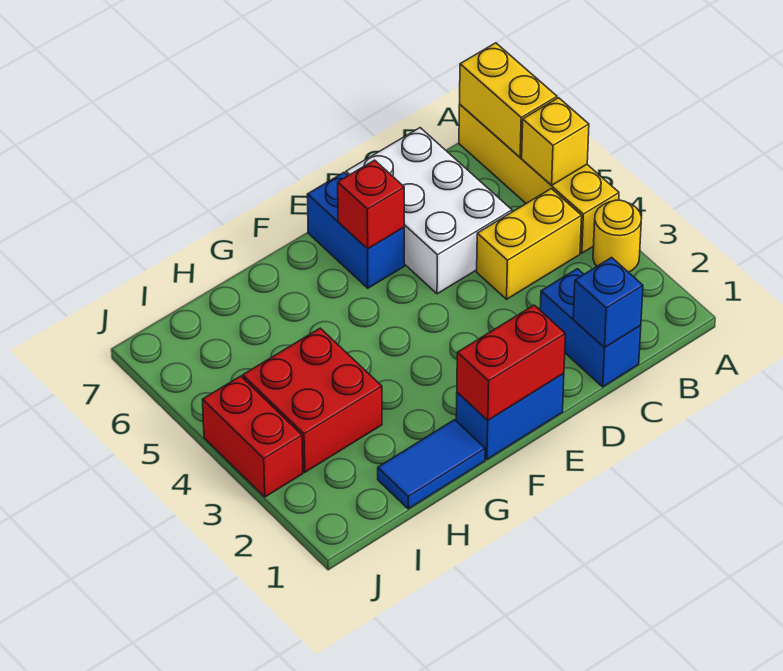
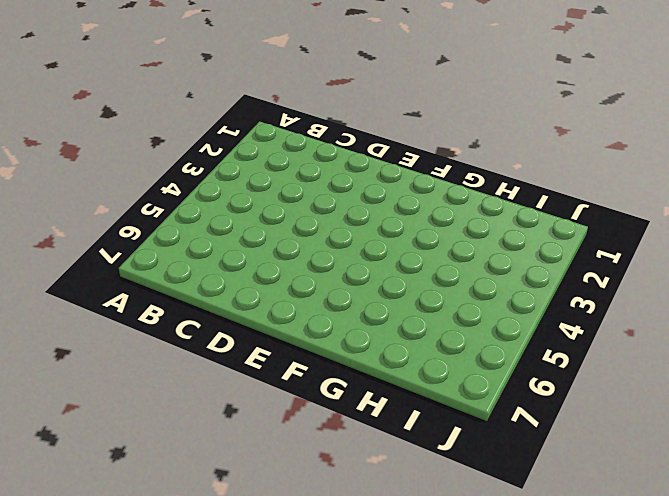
none -> yellow 1x1 round brick [593,200,642,272]
none -> yellow 1x4 brick [459,105,619,253]
none -> yellow 1x2 brick [477,189,582,299]

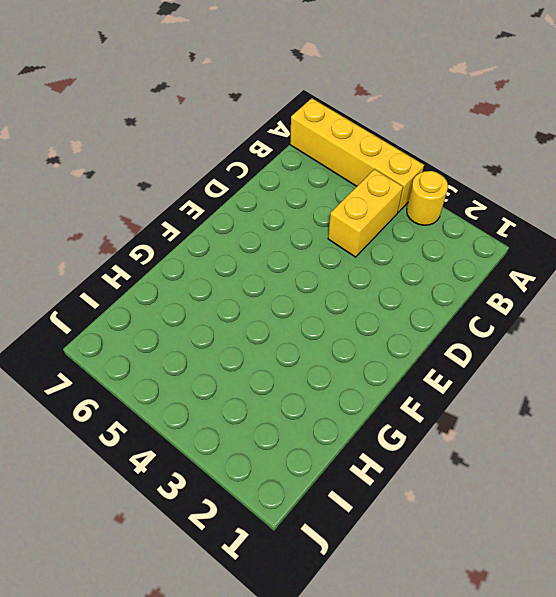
none -> blue 1x2 brick [540,269,641,387]
none -> white 2x3 brick [346,128,512,294]
none -> blue 1x2 brick [456,373,564,459]

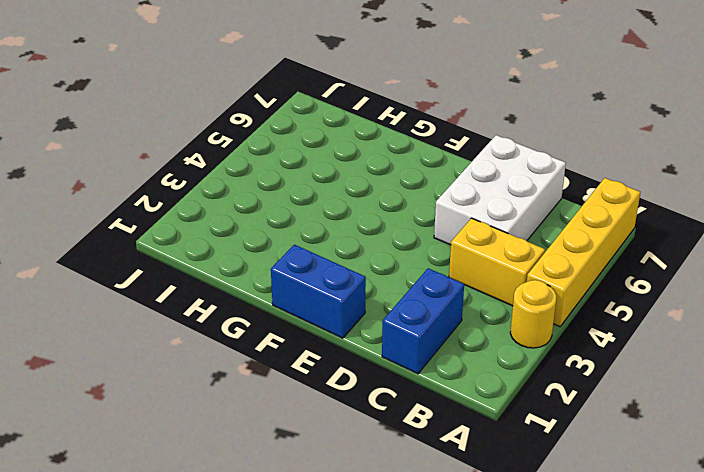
none -> blue 1x2 brick [307,173,404,288]
none -> blue 1x2 tile [378,420,485,509]
none -> red 2x2 brick [243,328,382,472]

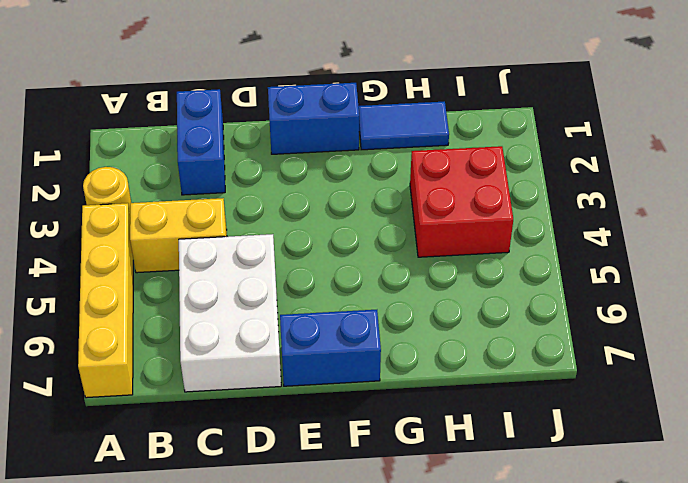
blue 1x2 brick [280,310,381,386] -> blue 1x2 brick turned to [307,173,404,288]
none -> red 1x2 brick [202,376,303,497]
none -> yellow 1x1 brick [522,98,589,185]
none -> yellow 1x2 brick [460,43,557,157]

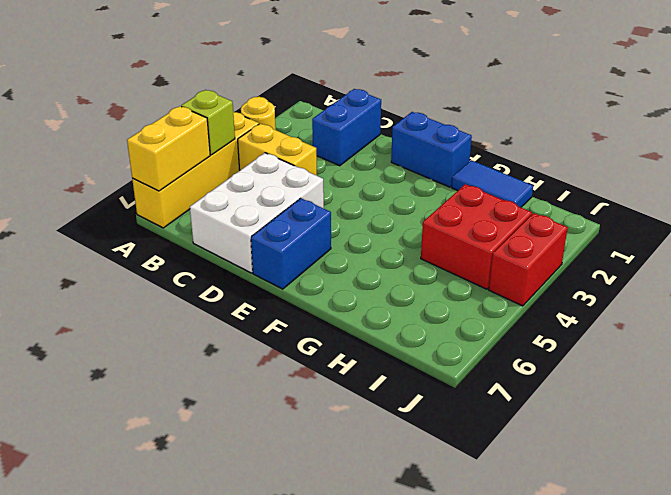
lime 1x1 brick [181,90,235,155] -> yellow 1x1 brick [522,98,589,185]
none -> blue 1x1 brick [573,258,643,348]
none -> red 1x2 brick [457,305,565,420]
none -> red 1x1 brick [338,160,404,249]

